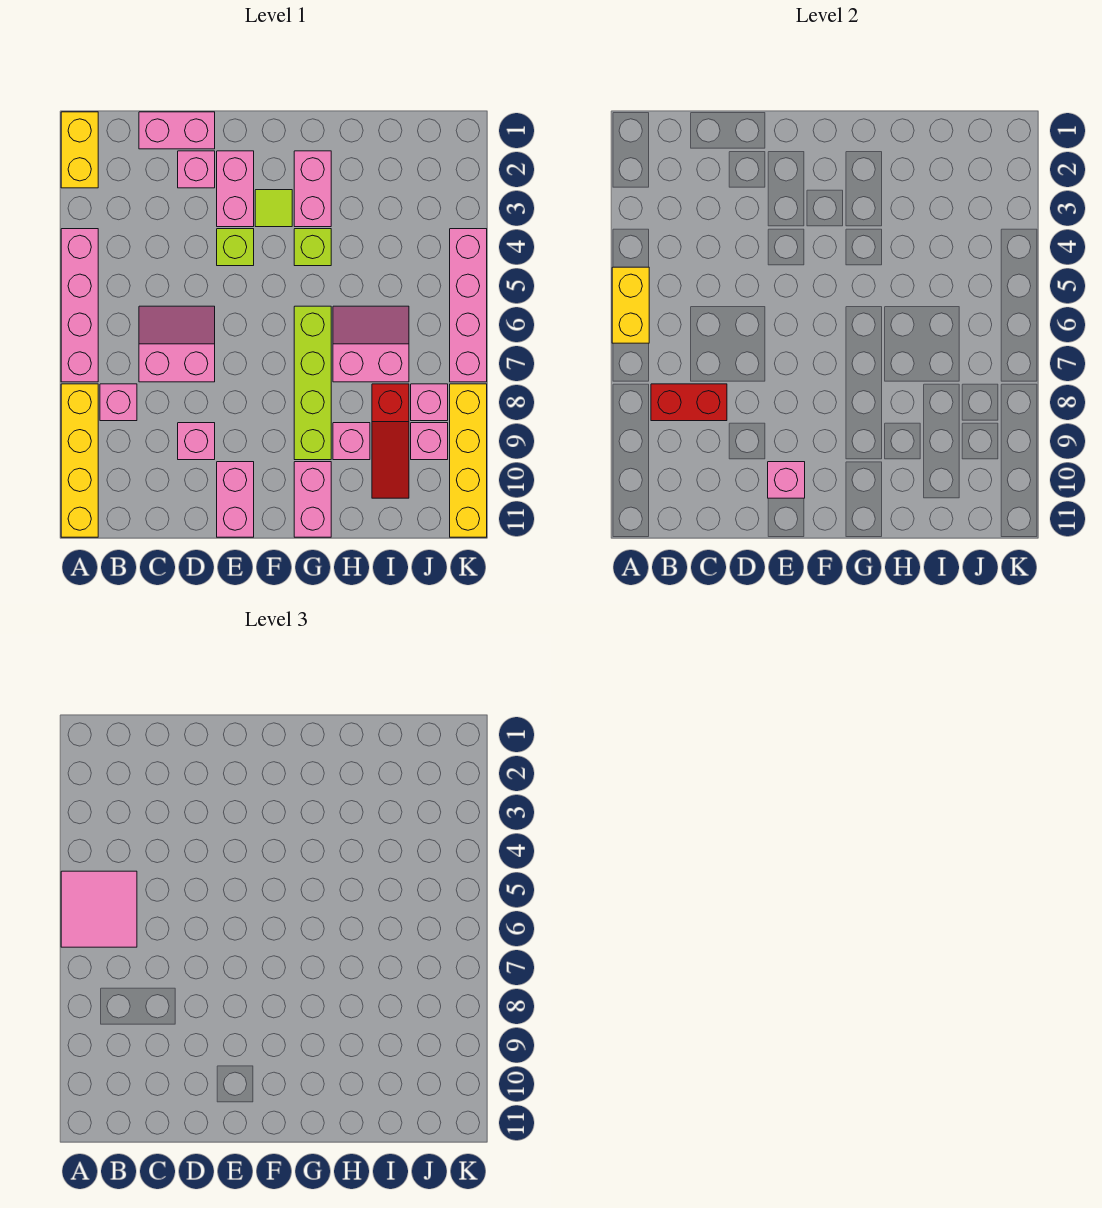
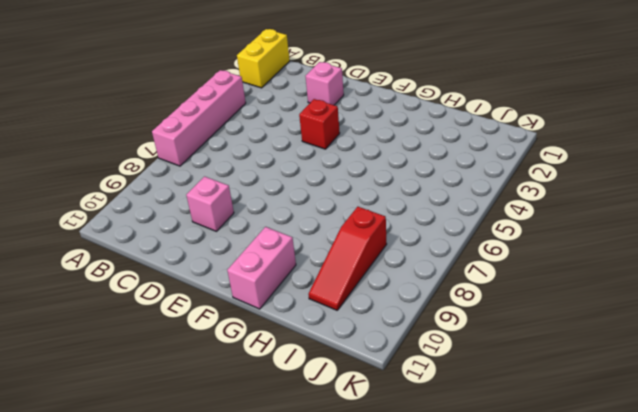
red 1x1 brick [299,99,340,149] -> lime 1x1 brick [217,229,254,266]
none -> yellow 1x4 brick [61,384,98,537]
none -> pink 1x1 brick [100,384,137,421]
none -> pink 1x2 brick [139,112,215,149]

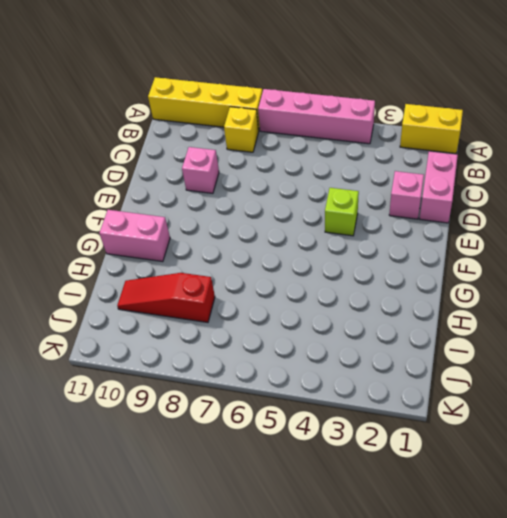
yellow 1x1 brick [224,107,259,152] -> pink 1x1 brick [100,384,137,421]
none -> pink 2x2 slope [139,306,215,382]
none -> pink 1x2 brick [217,151,254,227]
none -> pink 1x2 brick [217,462,254,537]

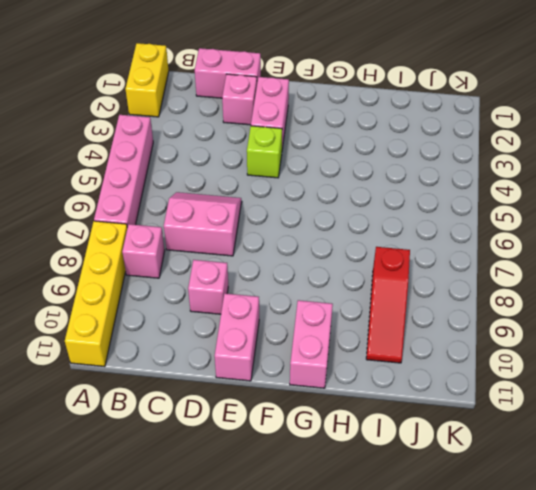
none -> lime 1x1 tile [255,190,292,227]
none -> pink 1x2 brick [294,151,331,227]
none -> lime 1x1 brick [294,229,331,266]

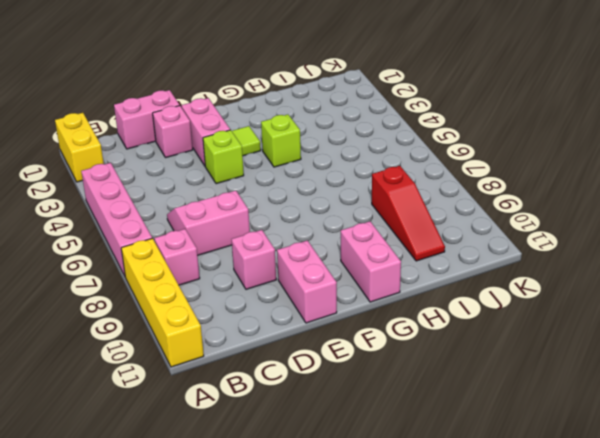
none -> pink 1x2 brick [294,151,331,227]
none -> lime 1x4 brick [294,306,331,460]
none -> pink 2x2 slope [333,306,409,382]

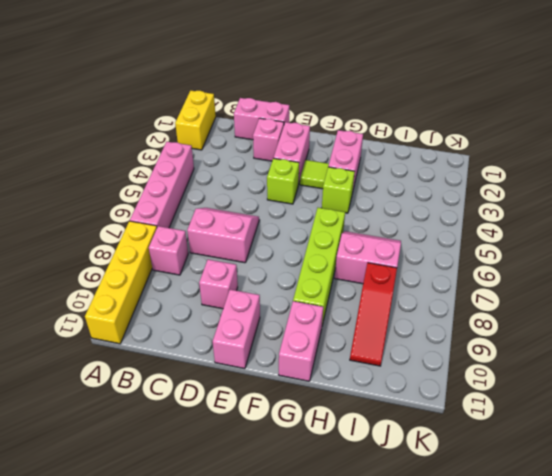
none -> pink 1x1 brick [333,423,370,460]
none -> pink 1x1 brick [411,384,448,421]
none -> pink 1x1 brick [411,423,448,460]

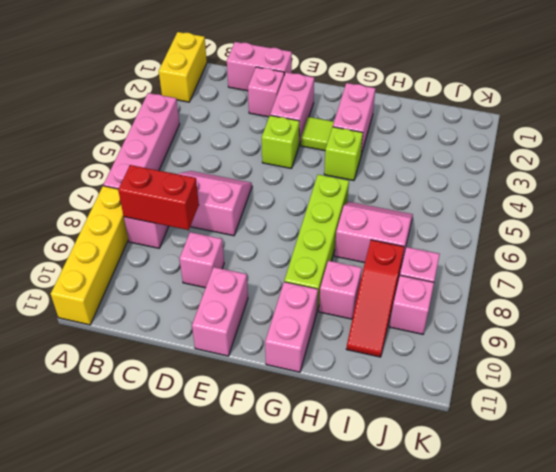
none -> pink 1x4 brick [450,229,487,382]
none -> yellow 1x4 brick [450,384,487,537]
none -> yellow 1x2 brick [612,267,649,343]

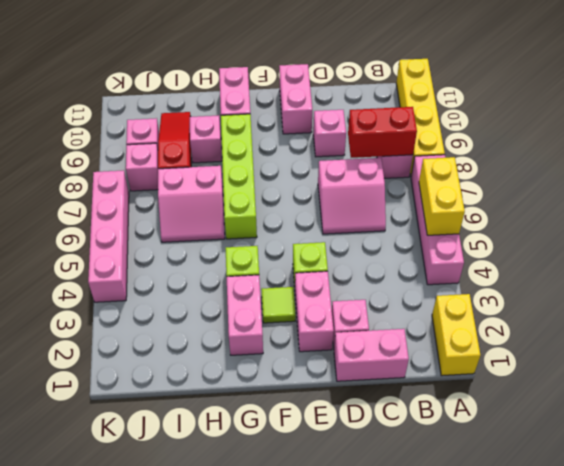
none -> yellow 1x4 brick [450,384,487,537]
none -> pink 1x1 brick [768,462,805,498]
none -> pink 2x2 tile [61,871,137,947]

